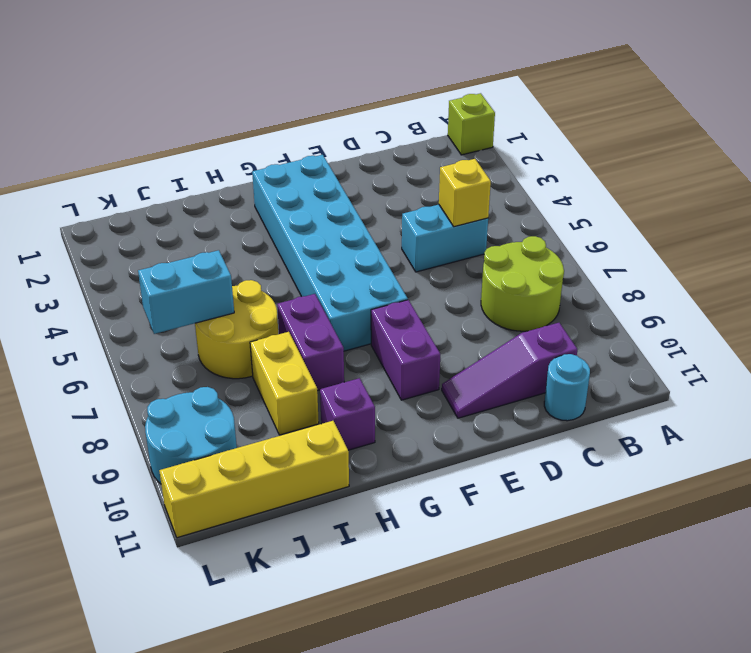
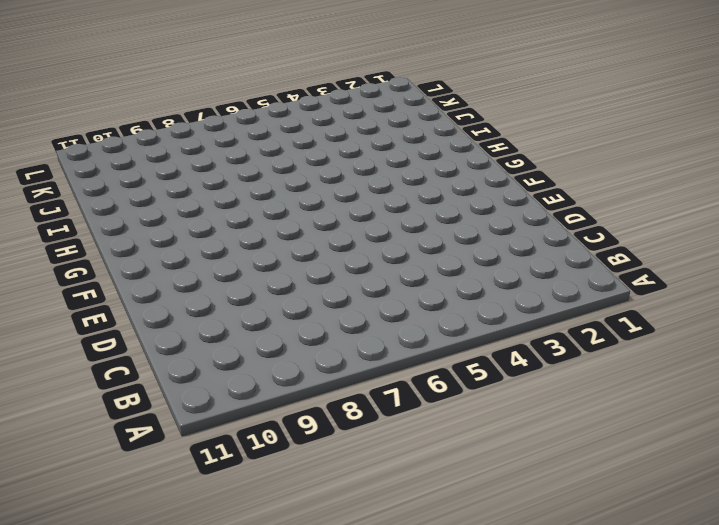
none -> lime 1x1 brick [448,93,495,155]
none -> lime 2x2 round brick [481,236,564,331]
none -> cyan 1x2 brick [402,205,488,272]

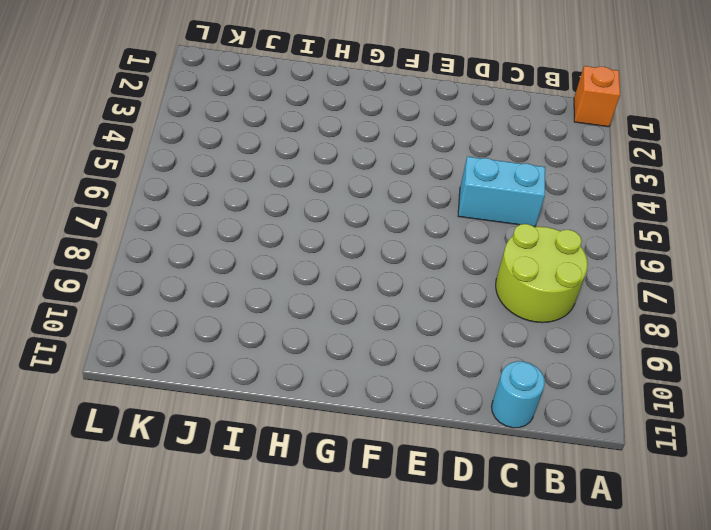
orange 1x1 brick [574,66,620,127] -> lime 1x1 brick [448,93,495,155]
none -> purple 1x3 slope [442,323,577,418]
none -> cyan 2x6 brick [252,155,408,351]
none -> purple 1x2 brick [371,300,440,400]

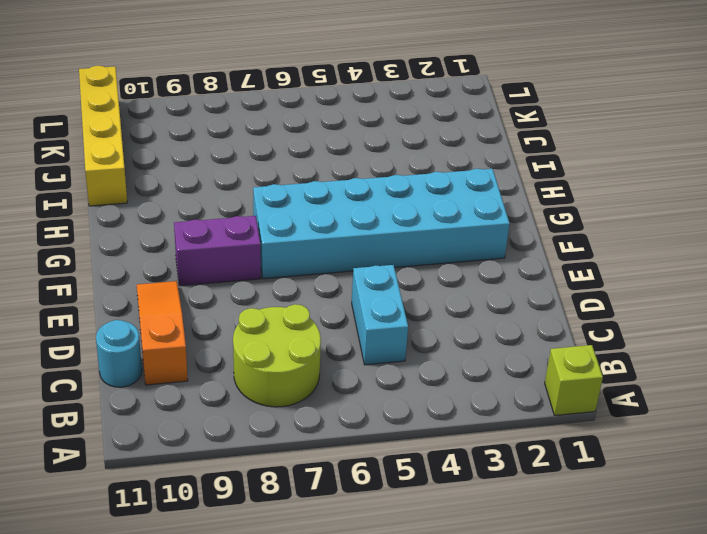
orange 1x3 slope [137,281,188,385] -> purple 1x3 slope [442,323,577,418]
none -> purple 1x2 brick [277,294,344,391]
none -> purple 1x1 brick [320,378,375,450]
none -> yellow 2x2 round brick [195,280,278,379]

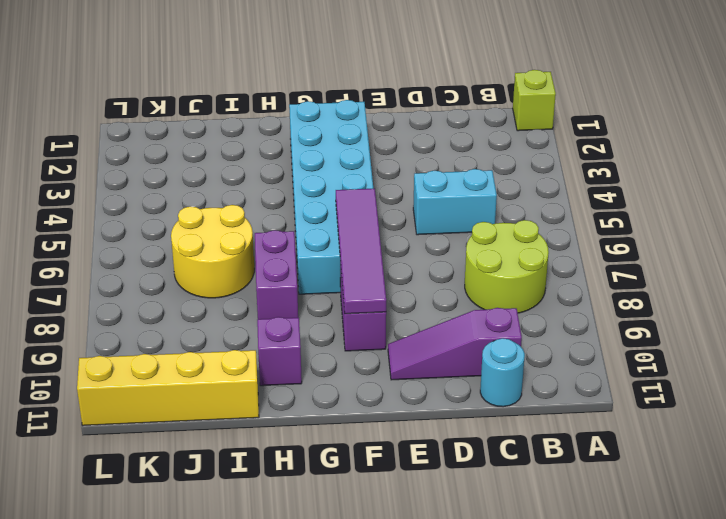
purple 1x4 tile [336,188,386,314] -> none
none -> yellow 1x2 brick [250,332,319,435]
none -> cyan 2x2 round brick [145,387,237,484]
none -> yellow 1x1 brick [439,159,491,227]

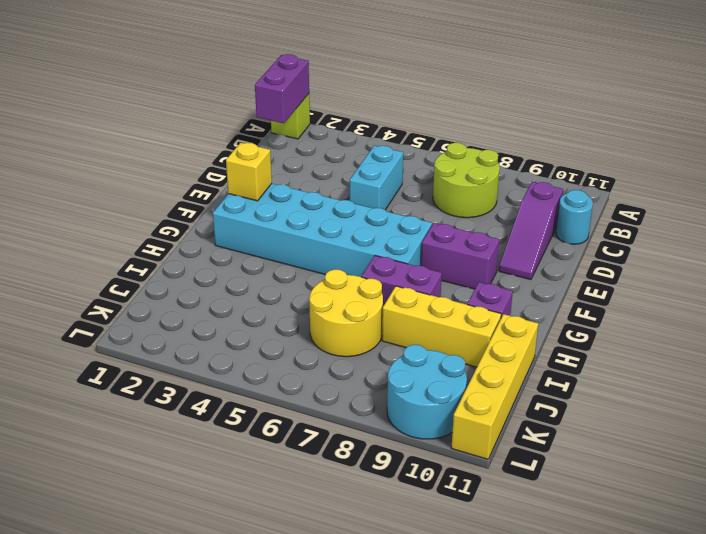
purple 1x2 brick [255,54,309,123] -> none
yellow 1x1 brick [226,143,272,201] -> yellow 1x1 brick moved to [439,159,491,227]
yellow 1x3 brick [382,286,501,367] -> yellow 1x2 brick [250,332,319,435]
none -> cyan 1x2 brick [138,250,234,334]

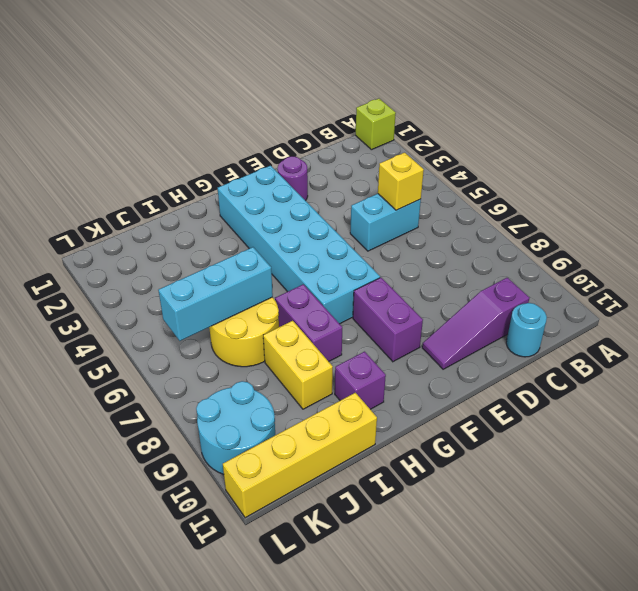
purple 1x1 round brick [278,156,308,201] -> none
cyan 1x3 brick [158,247,273,341] -> cyan 1x2 brick [138,250,234,334]
none -> lime 2x2 round brick [481,236,564,331]

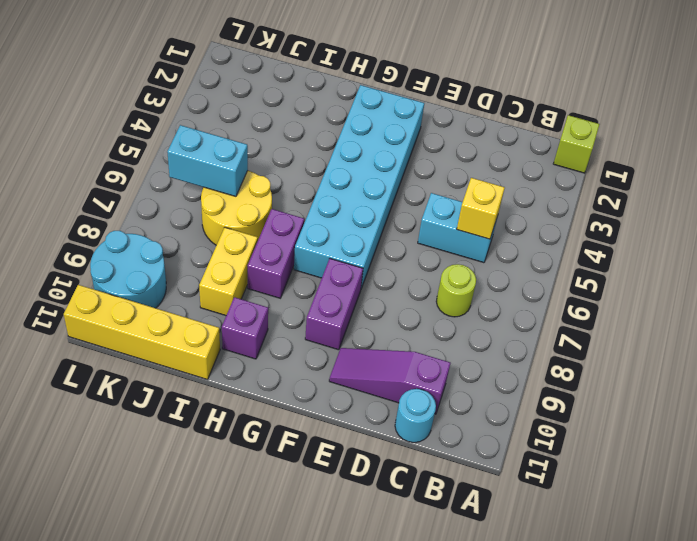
lime 1x1 round brick [436,264,476,317] -> lime 2x2 round brick [481,236,564,331]

